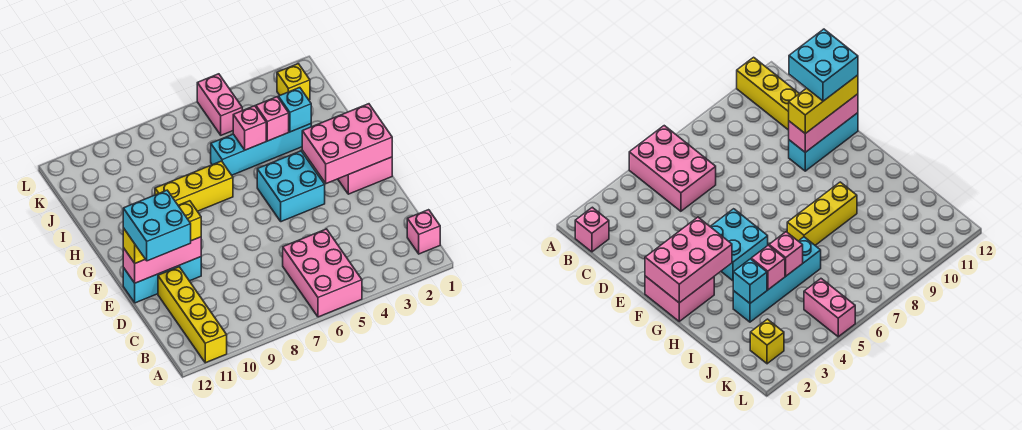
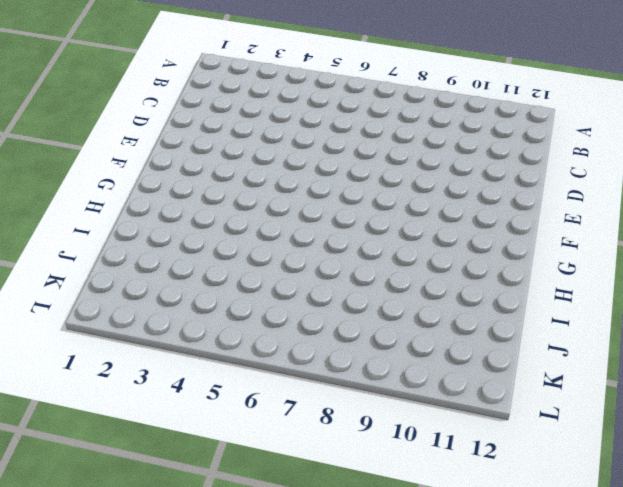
none -> pink 2x3 brick [283,229,362,317]
none -> yellow 1x4 brick [158,267,227,363]
none -> pink 1x1 brick [407,210,440,254]

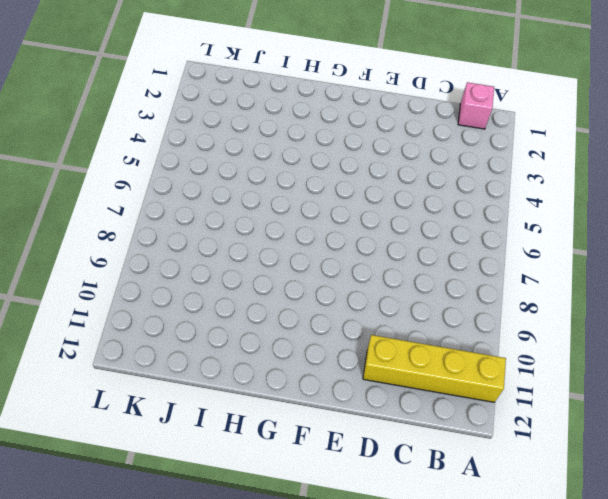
none -> pink 2x3 brick [283,229,362,317]
none -> cyan 1x3 brick [123,257,201,303]
none -> pink 2x2 brick [338,157,392,194]

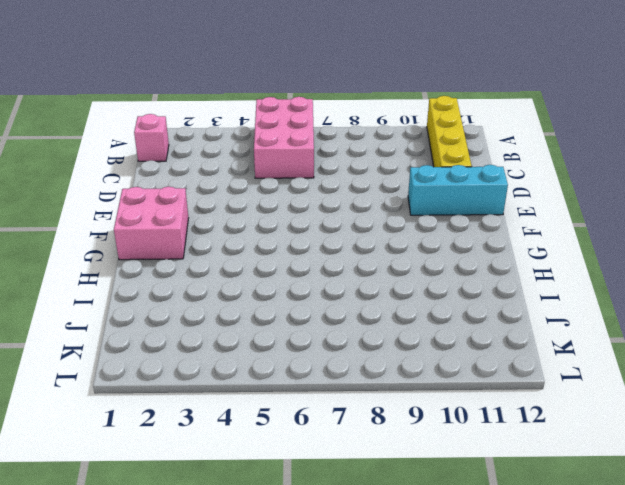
none -> cyan 2x2 brick [257,151,325,222]
none -> yellow 1x3 brick [155,161,233,211]
none -> cyan 1x4 brick [211,124,311,175]

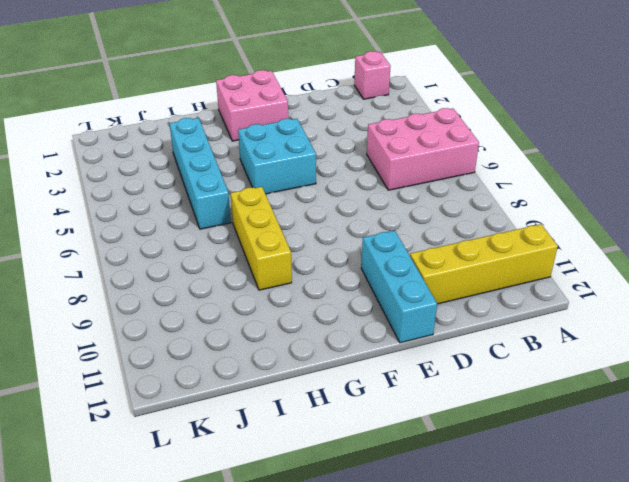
none -> yellow 1x1 brick [277,64,310,100]
none -> pink 1x2 brick [197,74,242,135]
none -> pink 1x3 brick [123,237,201,283]

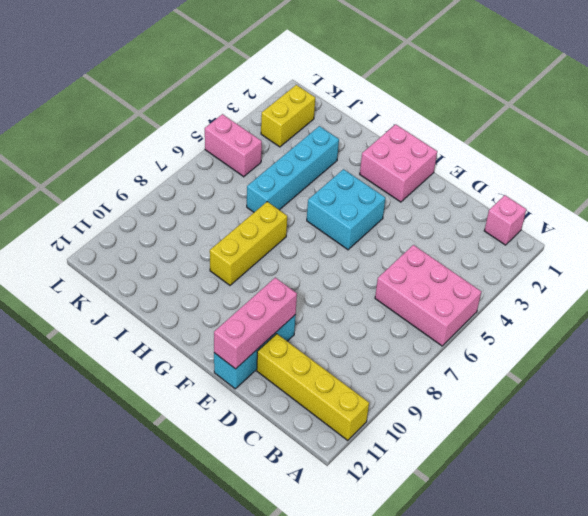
yellow 1x2 brick [261,85,315,147] -> yellow 1x1 brick [277,64,310,100]
none -> pink 2x3 brick [302,104,392,183]
none -> cyan 1x1 brick [278,88,311,132]
none -> pink 1x1 brick [256,97,289,141]

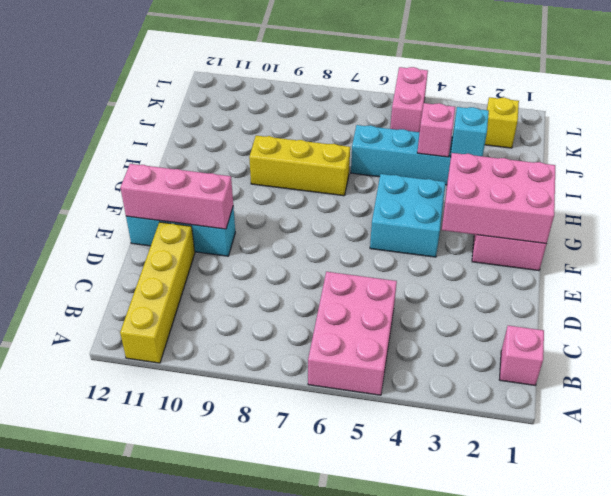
none -> pink 1x1 brick [233,106,266,150]
none -> yellow 1x3 brick [123,201,201,263]
none -> cyan 2x2 brick [123,190,191,261]

